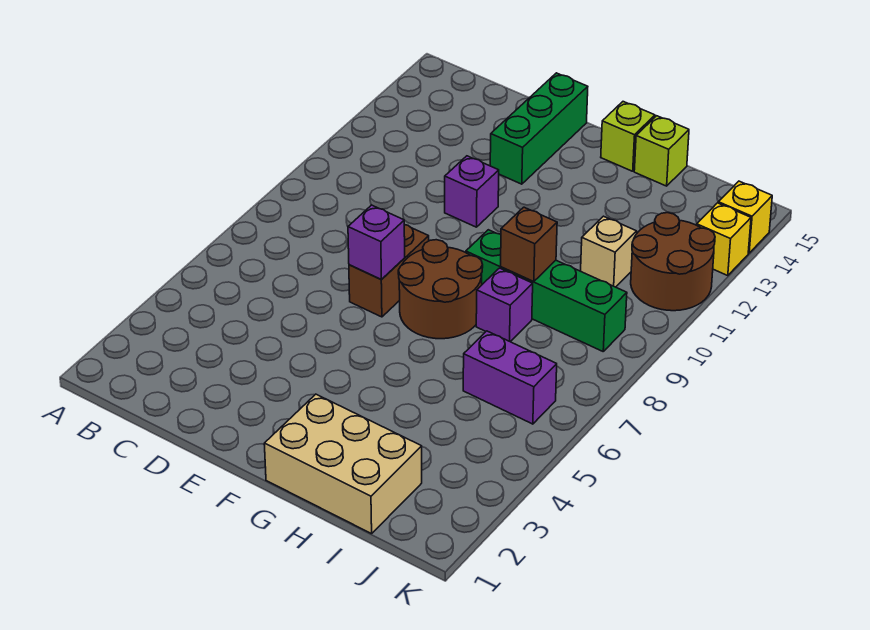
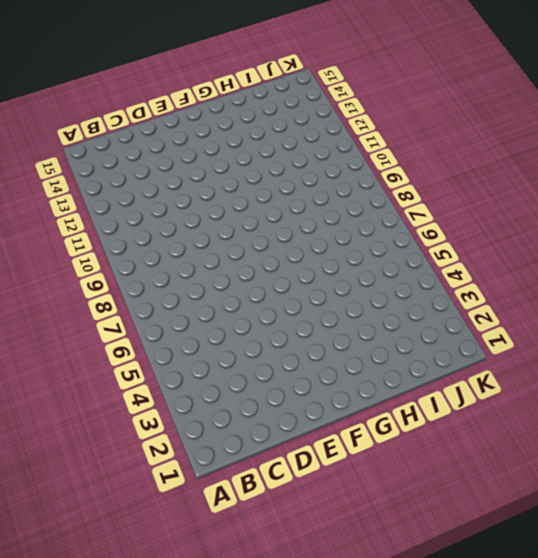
none -> brown 1x2 brick [349,225,429,317]
none -> purple 1x1 brick [445,156,499,227]
none -> green 1x3 brick [490,73,588,184]

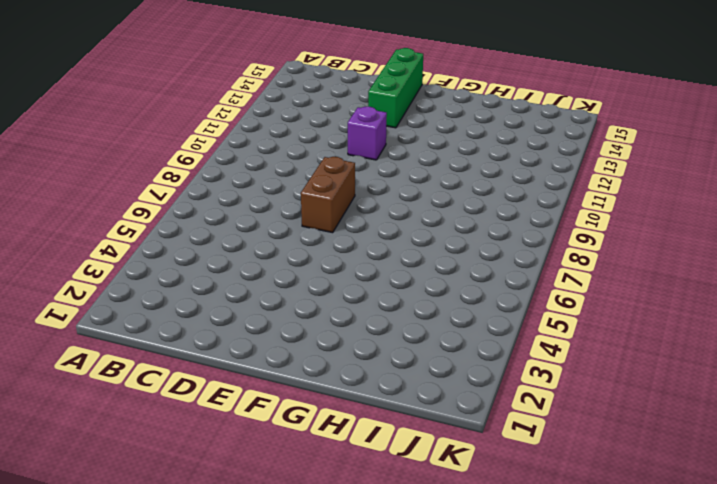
none -> brown 2x2 round brick [398,240,483,339]
none -> tan 2x3 brick [264,394,422,534]
none -> green 1x4 brick [466,230,627,351]

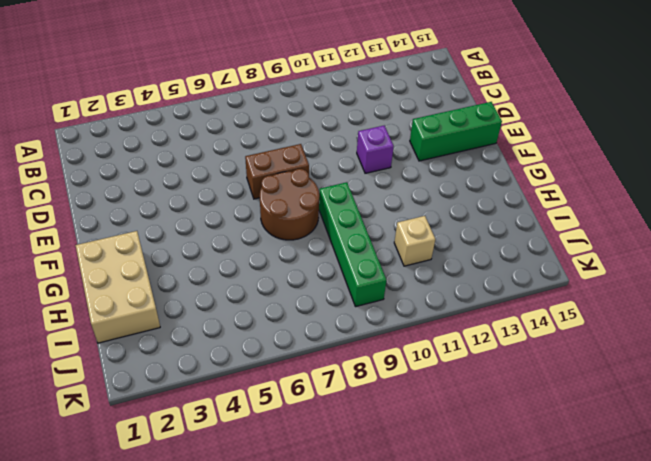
none -> lime 1x1 brick [601,102,655,171]
none -> purple 1x1 brick [476,268,533,342]
none -> lime 1x1 brick [634,116,689,186]

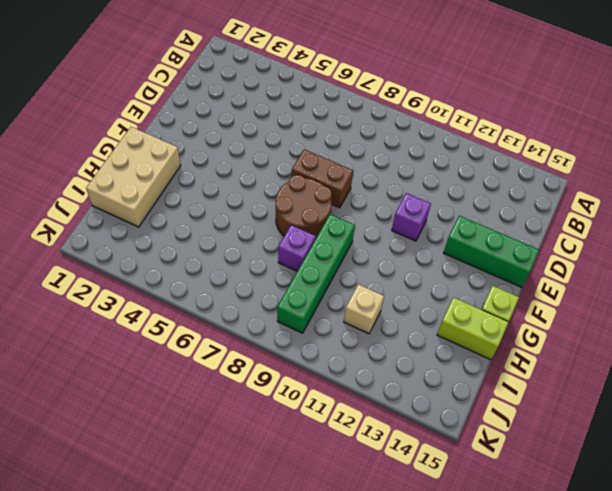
lime 1x2 brick [437,297,509,360] -> lime 1x1 brick [634,116,689,186]
none -> purple 1x2 brick [463,331,557,424]
none -> brown 2x2 round brick [631,213,715,311]
none -> yellow 1x1 brick [697,203,751,276]

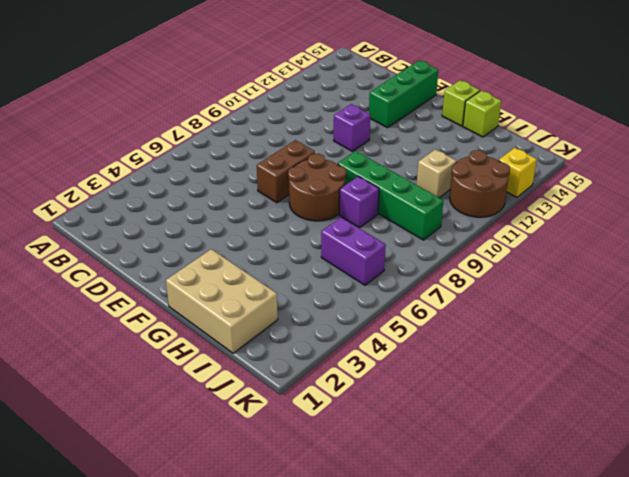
none -> yellow 1x1 brick [718,181,772,253]
none -> purple 1x1 brick [348,205,405,280]
none -> brown 1x1 brick [501,207,557,282]

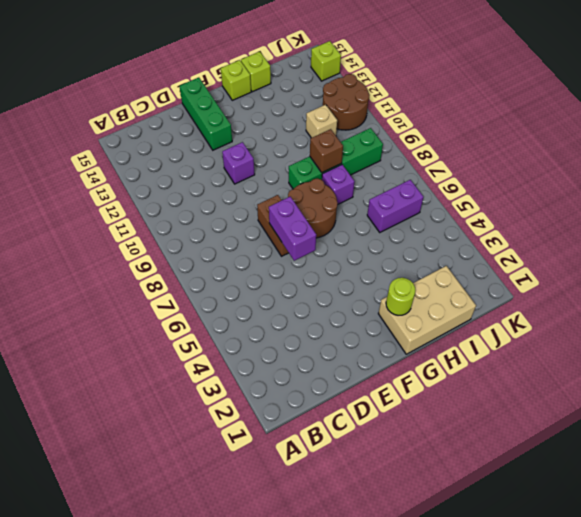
purple 1x2 brick [269,197,316,261] -> purple 1x1 brick [348,205,405,280]
lime 1x1 round brick [386,278,415,315] -> none
lime 1x1 brick [311,41,341,81] -> yellow 1x1 brick [718,181,772,253]
none -> yellow 1x1 brick [697,203,751,276]

